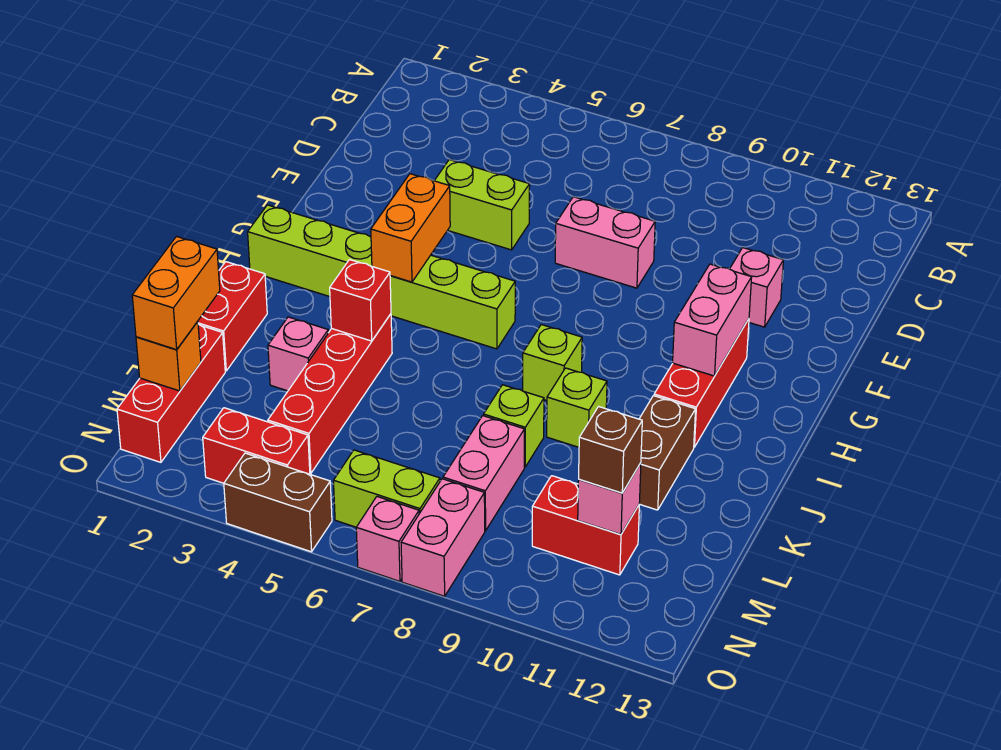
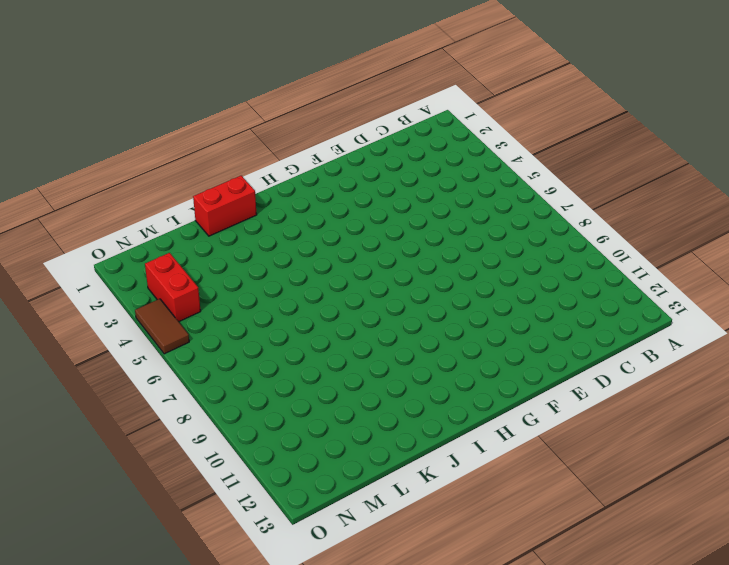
brown 1x2 tile [135,299,189,354] -> brown 1x2 brick [224,453,332,552]
none -> lime 1x2 brick [434,160,530,250]
none -> pink 1x2 brick [555,197,655,288]
none -> pink 1x1 brick [730,248,783,327]

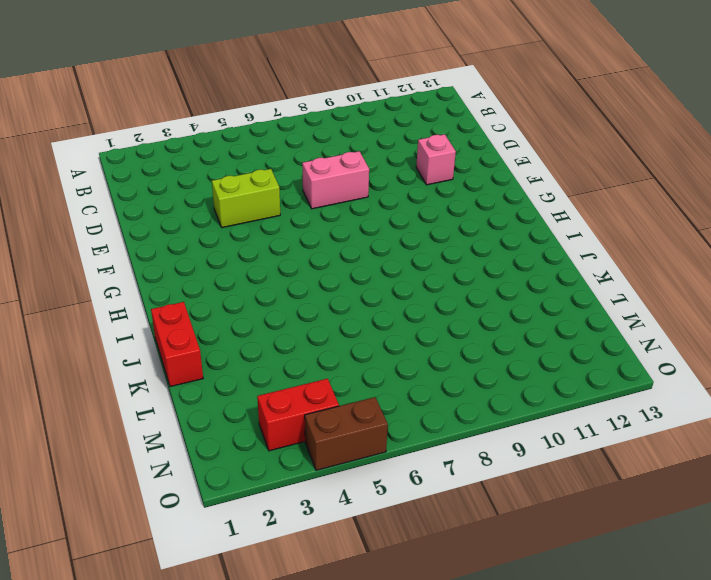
none -> red 1x3 brick [654,319,749,447]
none -> lime 1x6 brick [248,205,515,349]
none -> lime 1x1 brick [523,325,582,401]

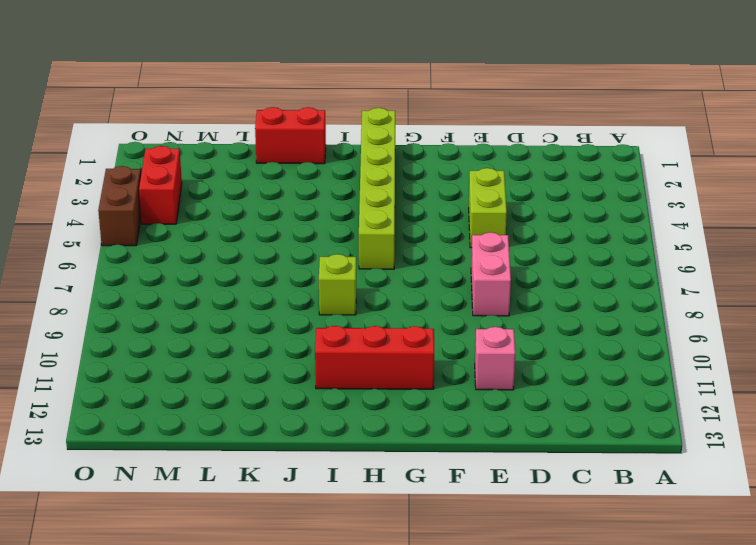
none -> red 1x4 brick [268,314,392,473]
none -> lime 1x1 brick [547,368,607,447]
none -> brown 1x2 brick [639,396,696,510]

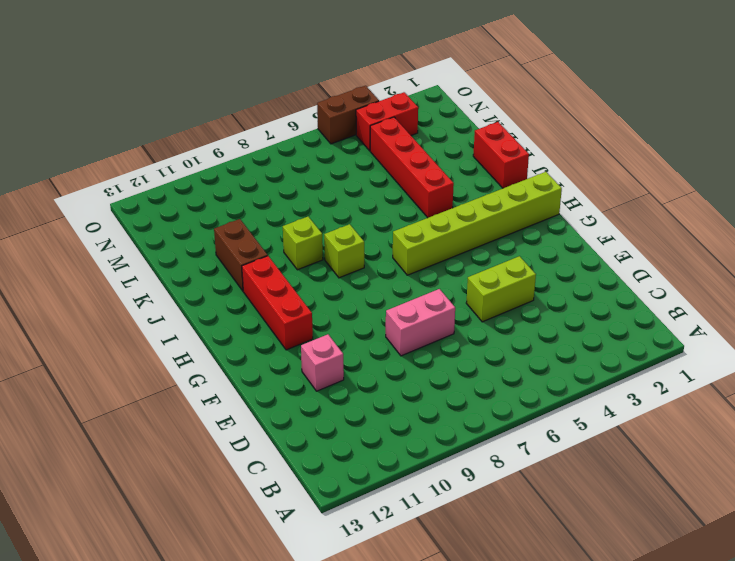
none -> pink 1x1 brick [268,317,328,391]
none -> lime 1x1 brick [484,385,544,467]
none -> red 1x3 brick [117,324,225,462]

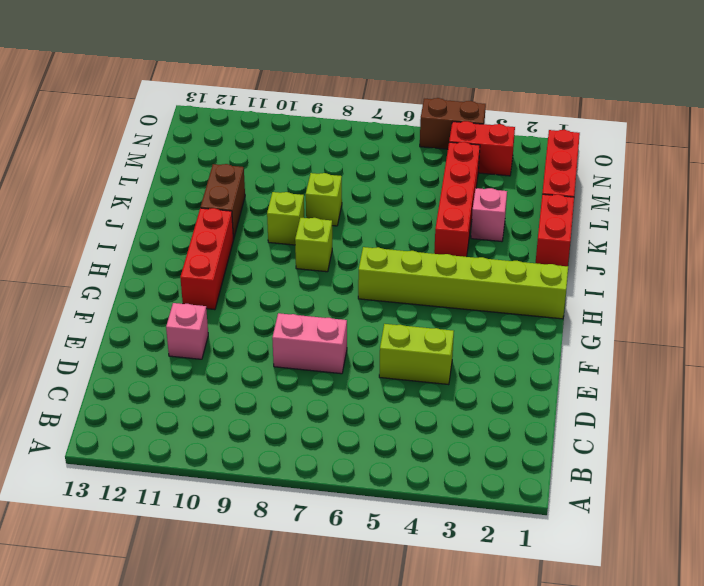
none -> pink 1x2 brick [443,416,524,531]
none -> red 1x2 brick [532,476,639,575]
none -> lime 1x2 brick [333,450,440,527]

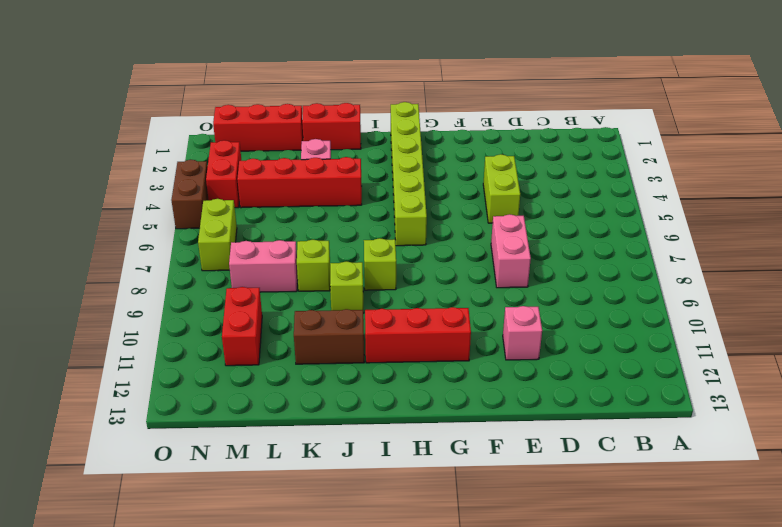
none -> pink 1x2 brick [401,479,485,596]
none -> pink 1x1 brick [356,497,419,581]
none -> orange 1x2 brick [371,174,450,282]

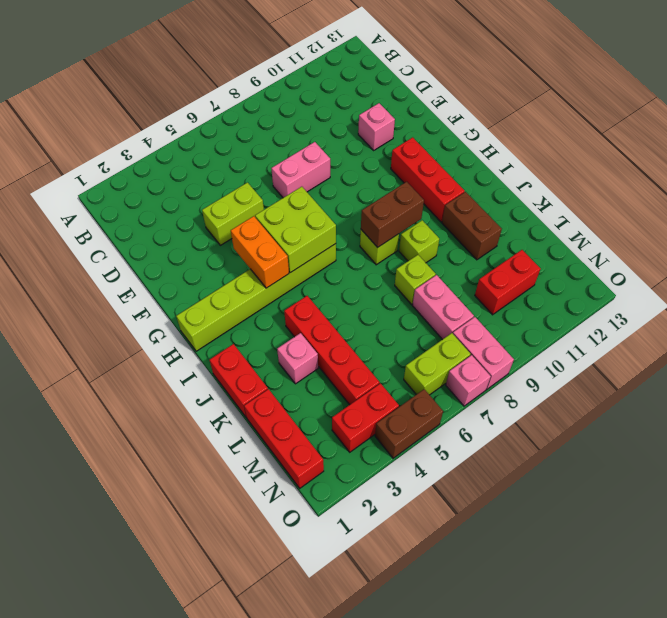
lime 2x2 brick [255,187,336,273] -> none
brown 1x2 brick [361,182,424,247] -> none
none -> pink 1x2 brick [673,264,752,376]
none -> red 1x1 brick [330,260,391,341]
none -> orange 1x1 brick [136,321,201,391]

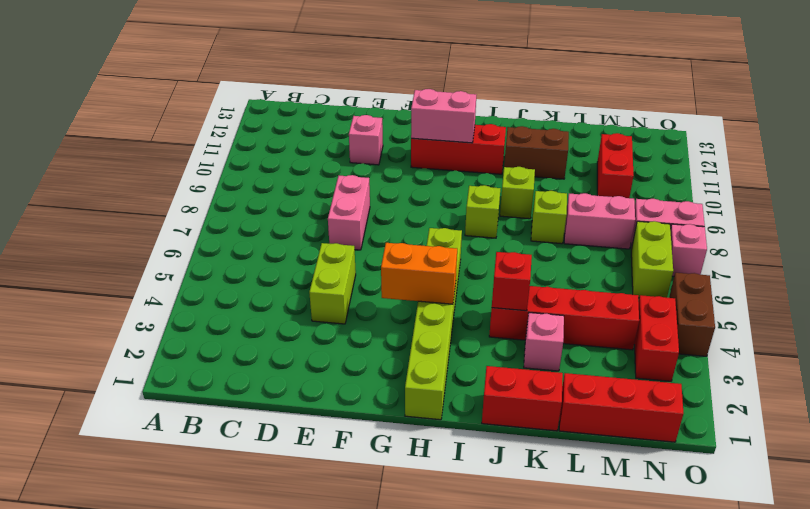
none -> orange 1x1 brick [136,321,201,391]
none -> pink 1x1 brick [578,463,641,535]
none -> orange 1x2 brick [132,236,220,350]

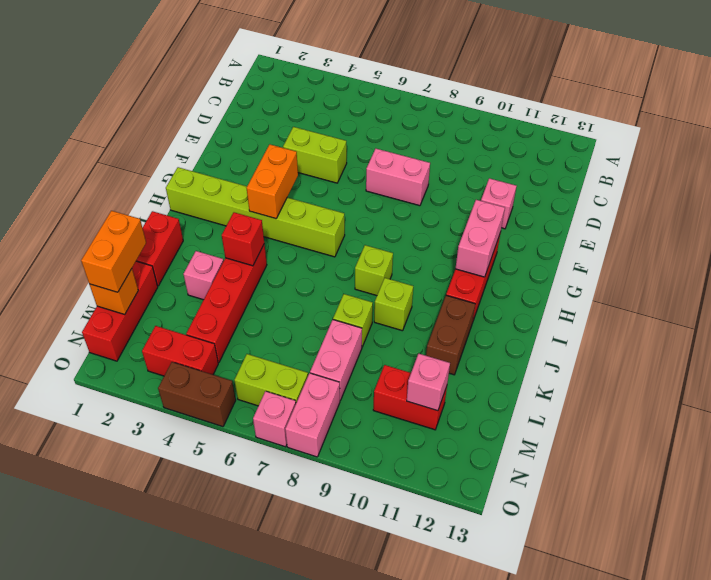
none -> brown 1x1 brick [579,407,642,493]

